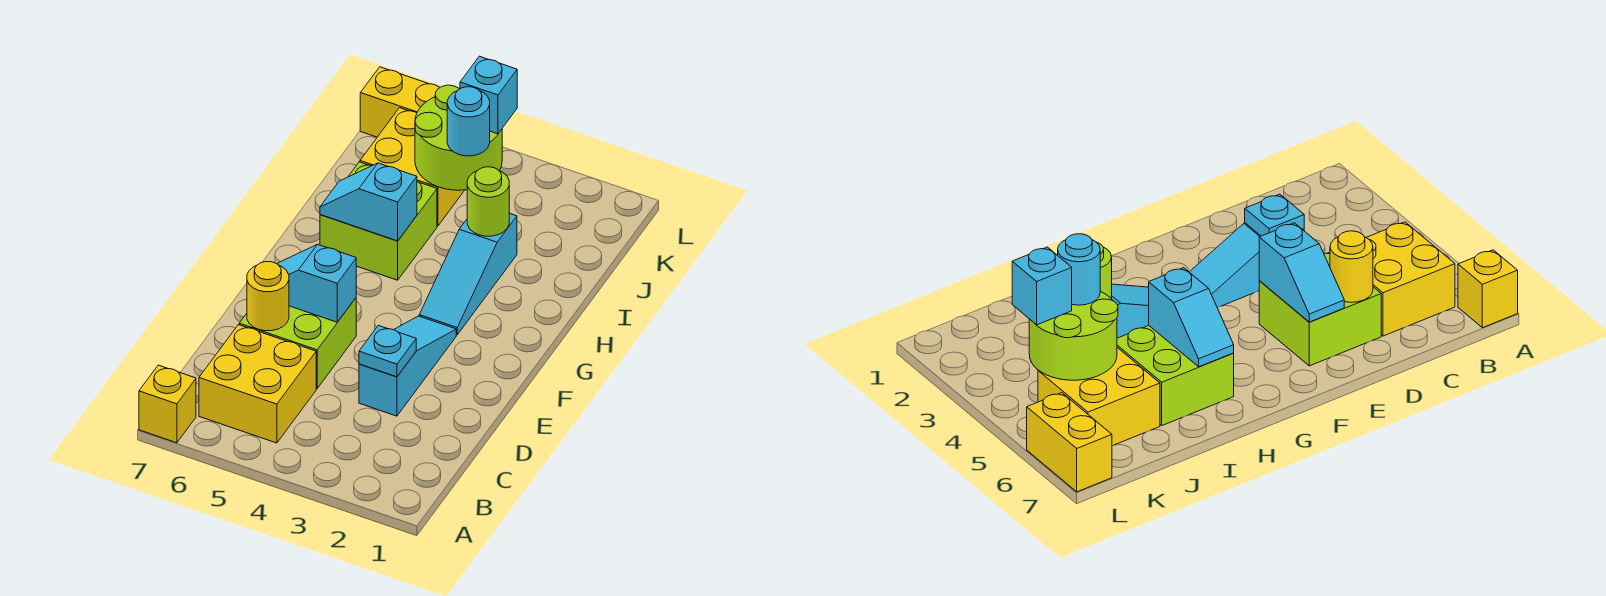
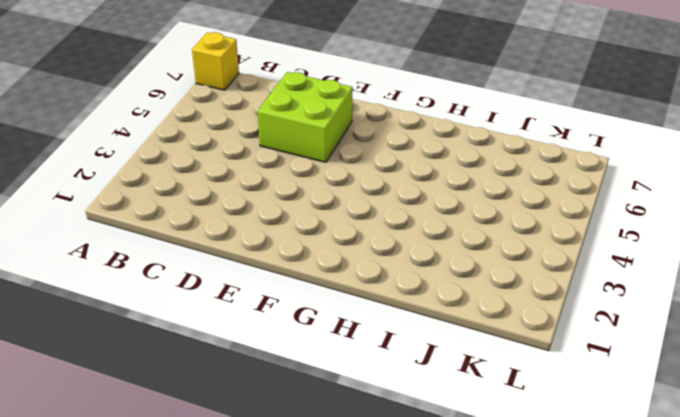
none -> yellow 2x2 brick [199,325,316,443]
none -> cyan 1x3 slope [359,316,456,416]
none -> cyan 1x3 slope [419,213,517,335]

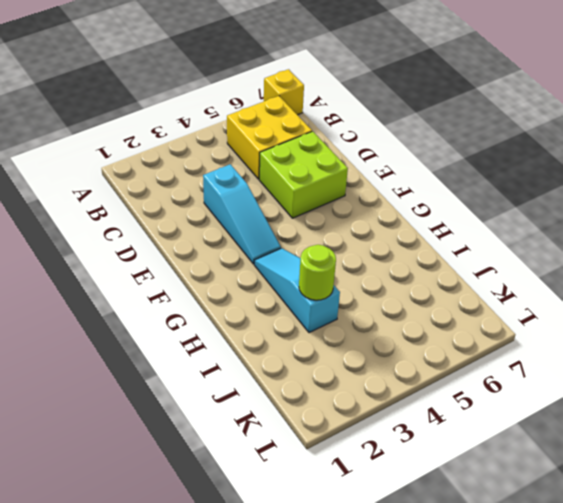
none -> lime 2x2 brick [320,162,437,280]
none -> yellow 2x2 brick [360,108,465,226]
none -> yellow 1x2 brick [360,67,440,137]

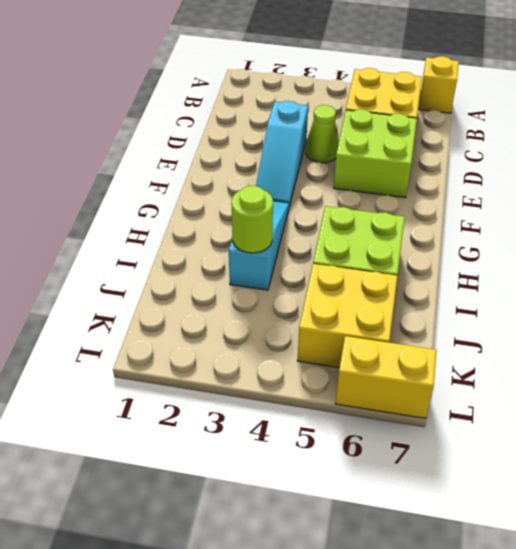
lime 1x1 cone [306,105,339,163] -> none
none -> cyan 1x1 plate [359,325,416,377]
none -> yellow 1x1 round brick [247,262,289,331]
none -> cyan 1x2 slope [278,244,356,322]

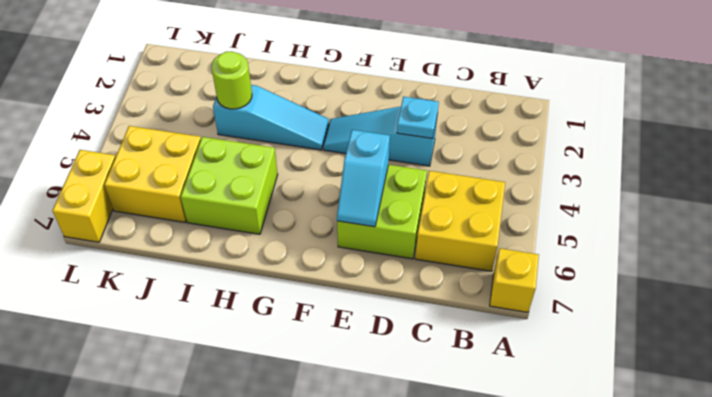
none -> yellow 1x1 round brick [247,262,289,331]
none -> cyan 1x2 slope [320,163,417,241]
none -> lime 2x2 round brick [415,85,502,190]

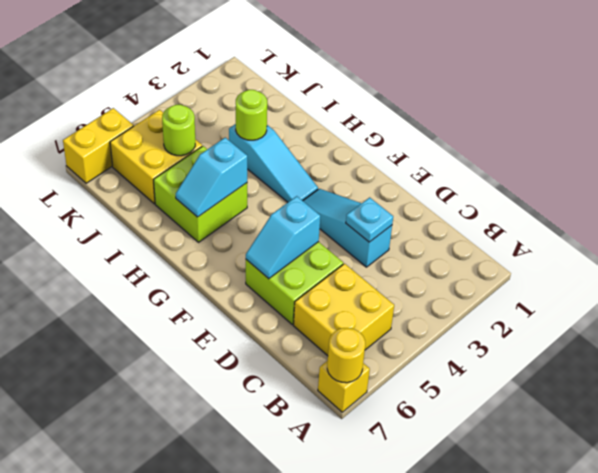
yellow 1x1 round brick [327,328,365,383] -> yellow 1x1 round brick moved to [247,262,289,331]
lime 1x1 round brick [162,105,195,156] -> lime 2x2 round brick [415,85,502,190]
none -> cyan 1x1 round brick [447,87,490,156]
none -> cyan 1x1 brick [460,56,517,134]

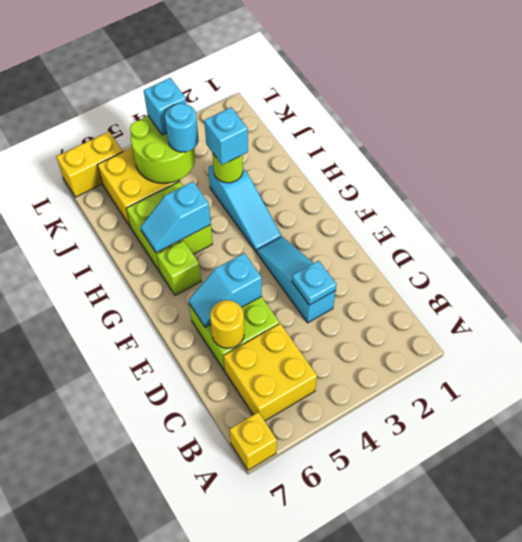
lime 1x1 brick [157,240,201,295] -> none
cyan 1x1 brick [204,107,248,165] -> none

